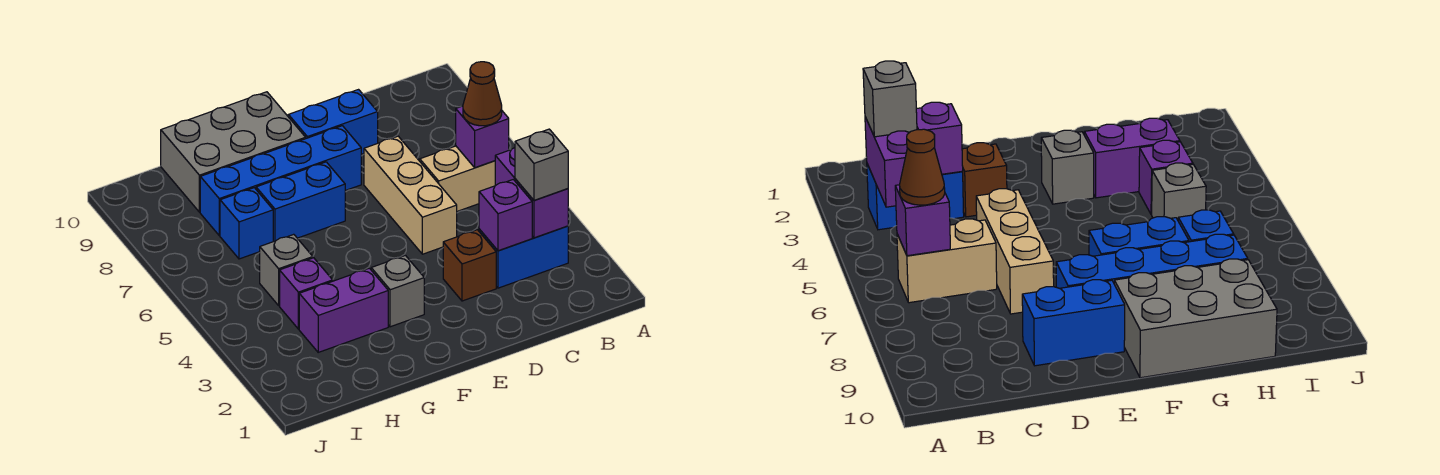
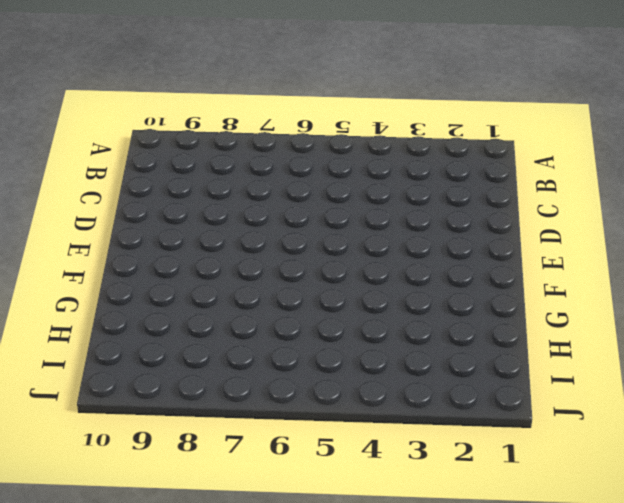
none -> blue 1x2 brick [479,226,568,288]
none -> tan 1x2 brick [420,146,495,211]
none -> brown 1x1 brick [443,230,496,301]

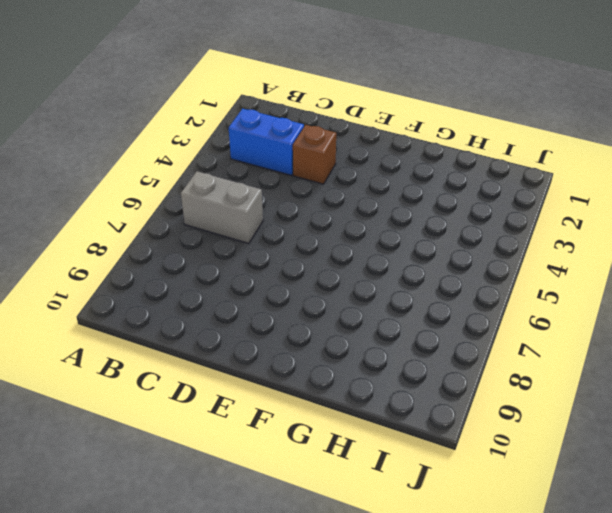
grey 1x2 brick [181,171,263,244] -> tan 1x2 brick [420,146,495,211]
none -> tan 1x3 brick [364,136,457,254]
none -> blue 1x2 brick [288,90,378,154]
none -> blue 1x4 brick [200,126,361,236]

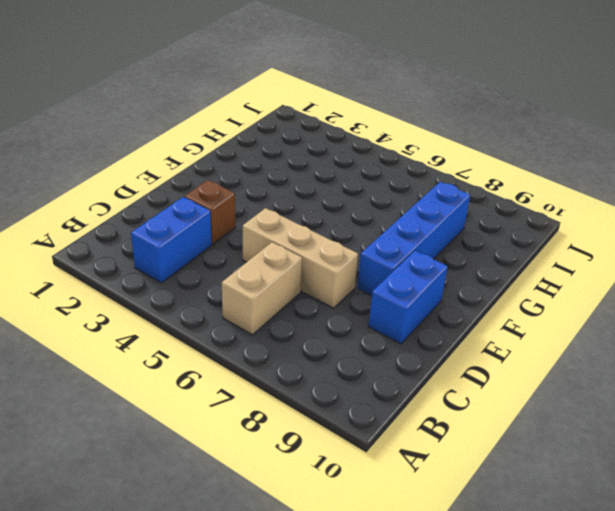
none -> grey 1x1 brick [371,255,424,327]
none -> blue 1x2 brick [256,162,345,242]
none -> grey 2x3 brick [161,92,306,212]

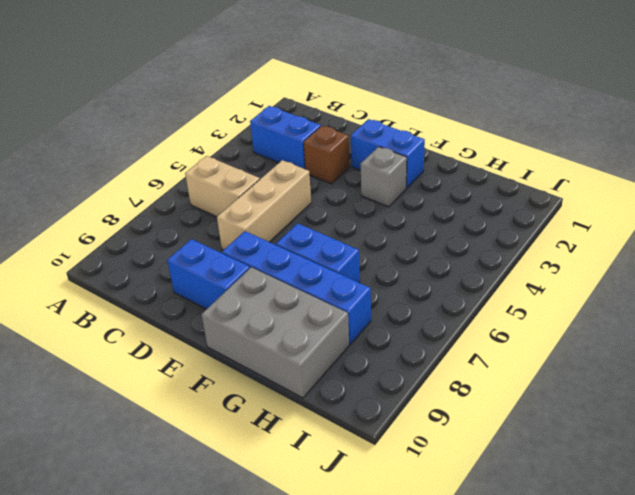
blue 1x2 brick [351,119,425,188] -> none
none -> purple 1x2 brick [299,268,388,352]
none -> purple 1x1 brick [280,258,333,329]
none -> grey 1x1 brick [260,234,313,306]

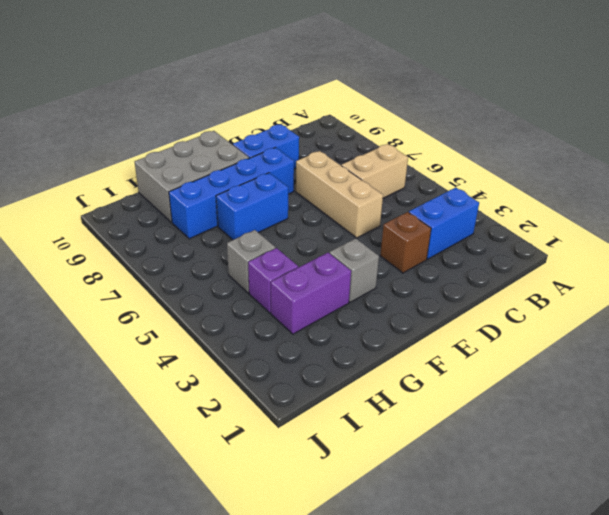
none -> blue 1x1 brick [220,188,273,259]
none -> purple 1x2 brick [495,148,568,238]
none -> purple 1x1 brick [456,106,509,168]

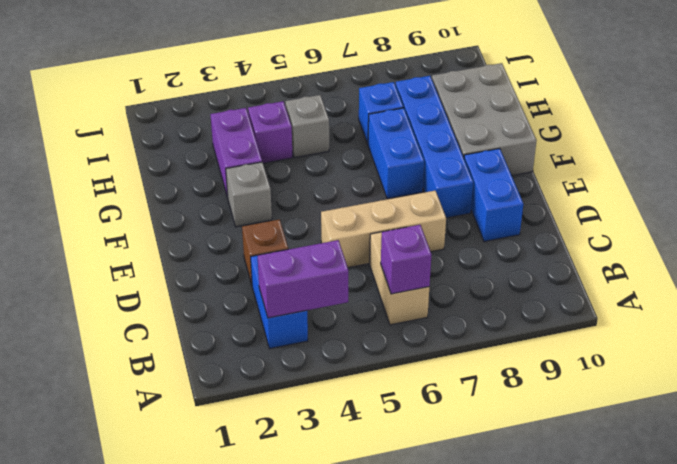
none -> purple 1x1 brick [479,179,532,251]
none -> grey 1x1 brick [515,129,568,200]
none -> brown 1x1 cone [463,62,502,126]

